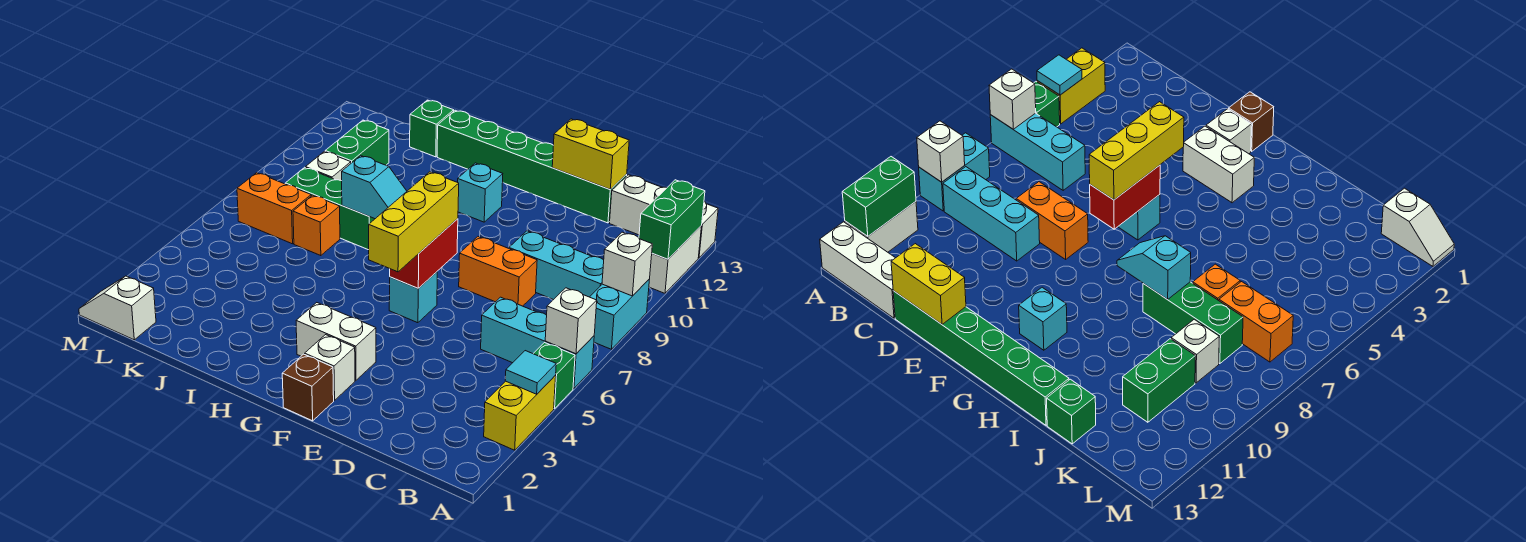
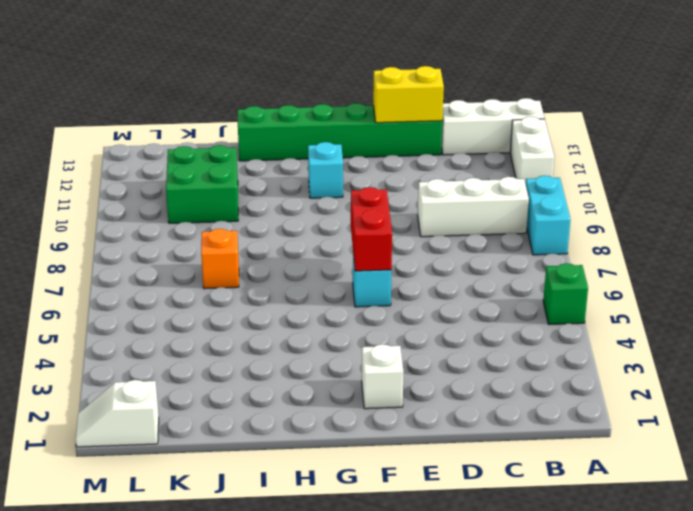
white 1x3 brick [418,177,529,237] -> cyan 1x3 brick [509,231,604,300]
green 2x2 brick [166,145,238,223] -> green 1x2 brick [325,120,389,165]
none -> yellow 1x2 brick [484,376,556,450]
none -> cyan 1x3 brick [481,297,594,388]
none -> orange 1x2 brick [459,237,537,306]

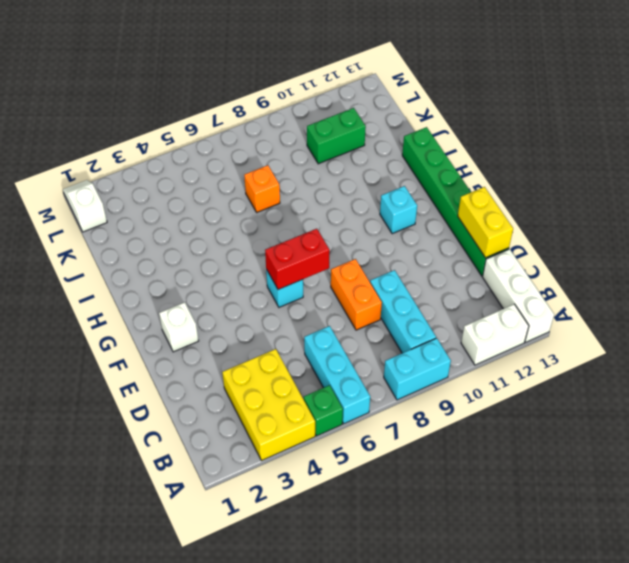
yellow 2x3 brick [222,349,315,461] -> yellow 1x2 brick [484,376,556,450]
none -> brown 1x1 brick [282,354,334,421]
none -> white 1x2 brick [296,303,376,380]
none -> green 1x3 brick [285,167,374,250]

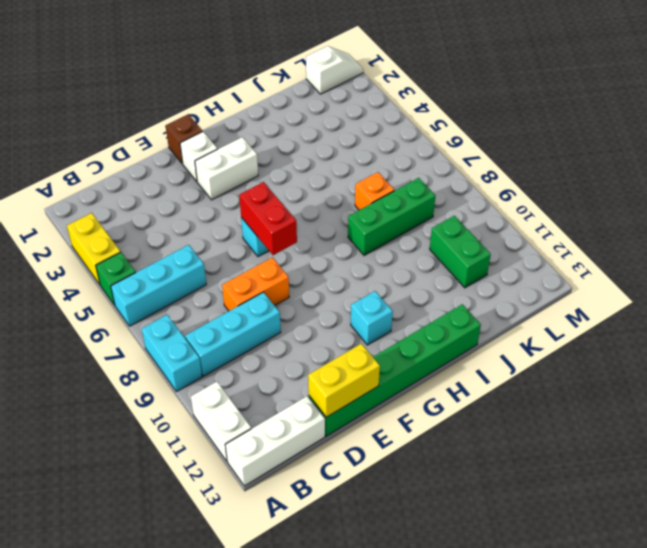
none -> green 1x1 brick [410,100,454,157]
none -> orange 1x2 brick [237,173,311,244]
none -> white 1x1 brick [306,151,351,181]

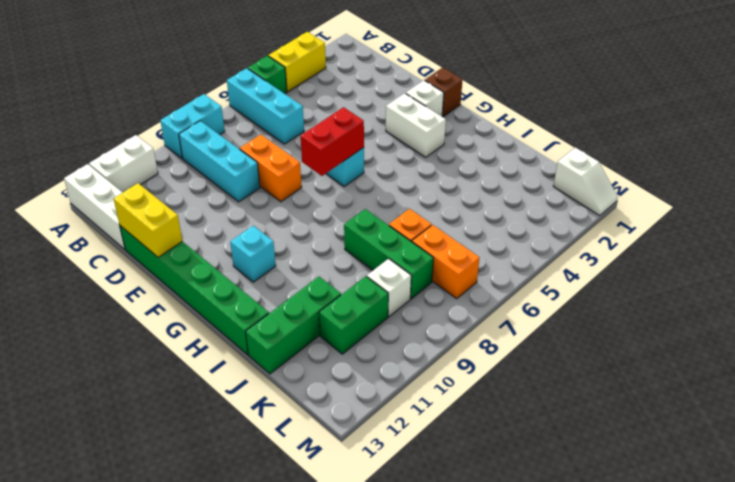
green 1x3 brick [246,277,341,374] -> green 1x1 brick [410,100,454,157]
none -> cyan 1x1 tile [505,351,556,394]
none -> white 1x1 brick [545,288,597,354]
none -> white 1x1 brick [602,232,652,296]

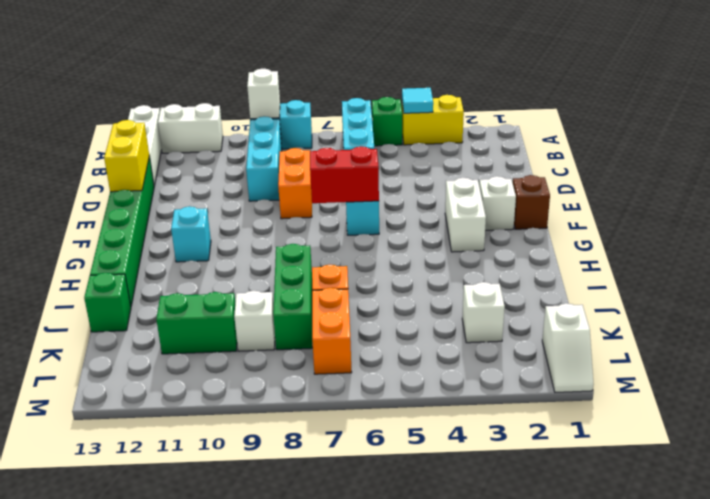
white 1x1 brick [462,282,505,343] -> white 1x1 brick moved to [545,288,597,354]
none -> green 1x2 brick [639,180,705,259]
none -> cyan 1x2 slope [342,156,407,219]
none -> yellow 1x3 brick [369,172,459,272]

